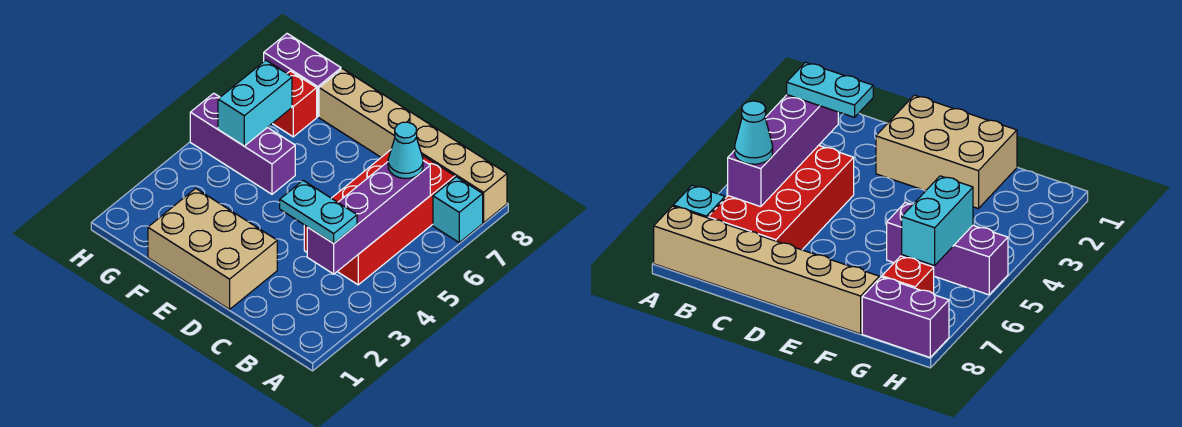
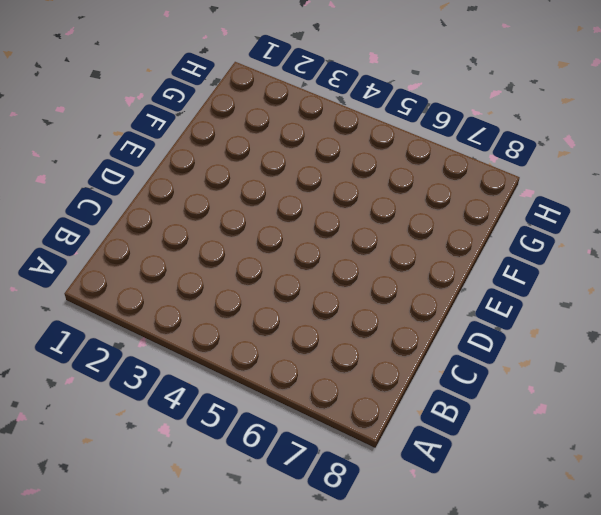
none -> cyan 1x1 brick [433,177,483,242]
none -> tan 1x6 brick [319,69,507,223]

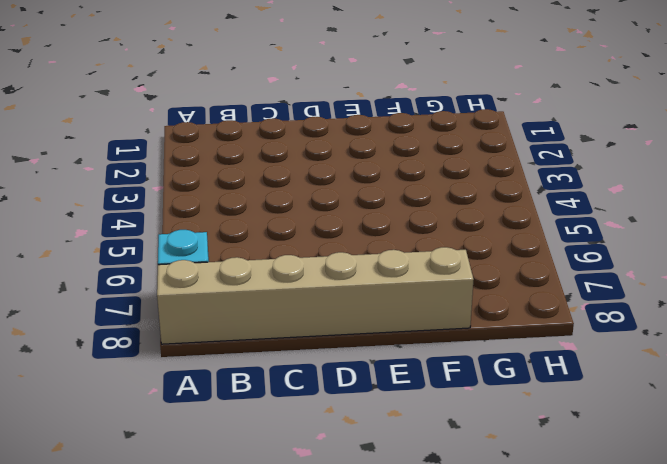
none -> red 2x4 brick [304,150,455,285]
none -> tan 2x3 brick [148,188,277,309]

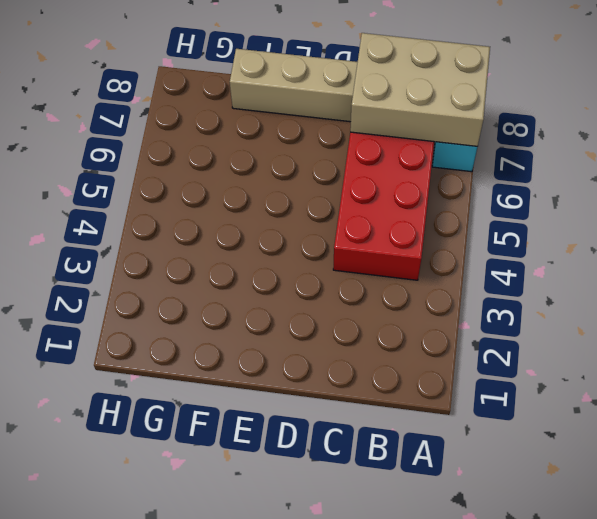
tan 2x3 brick [350,33,490,146] -> tan 2x3 brick moved to [148,188,277,309]
none -> purple 1x3 brick [190,93,295,194]
none -> red 1x1 brick [272,71,317,137]

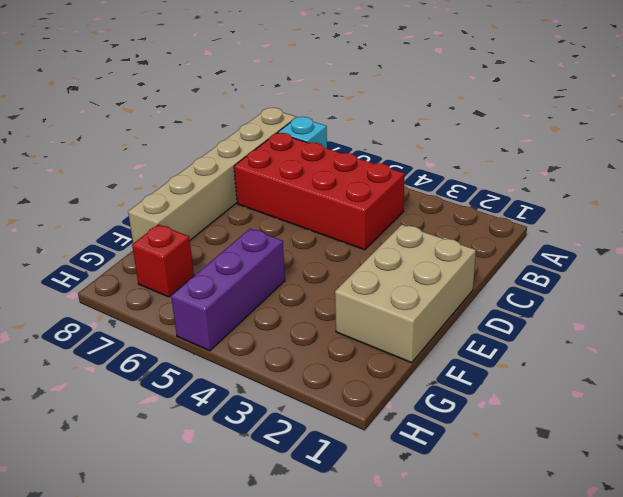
none -> purple 1x2 brick [264,34,341,117]
none -> purple 1x4 brick [307,161,430,274]

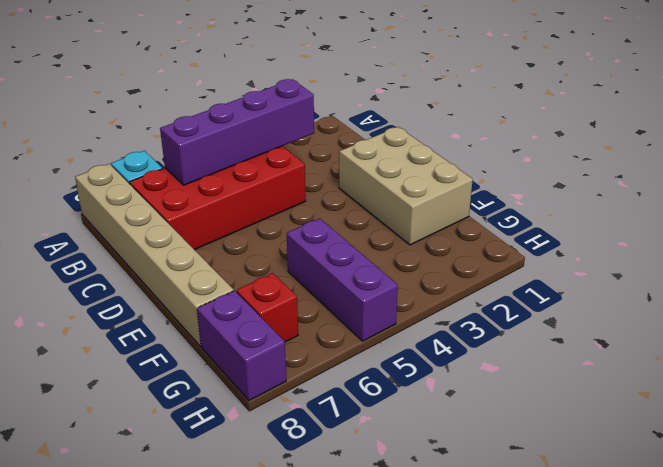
none -> cyan 1x2 brick [218,60,292,146]
none -> cyan 1x2 plate [280,181,357,243]

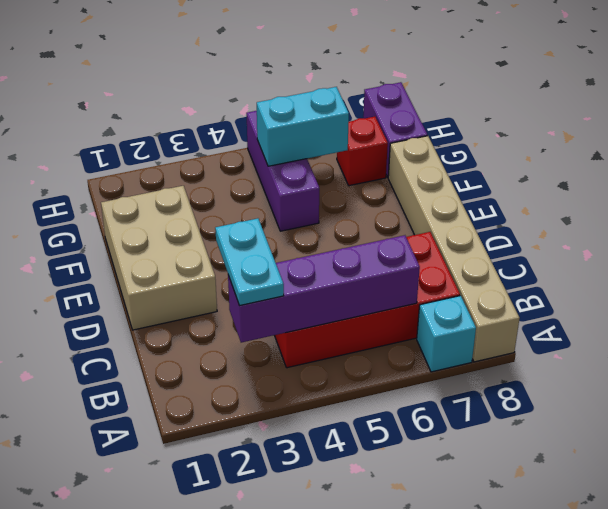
none -> cyan 1x1 cone [388,122,423,178]

